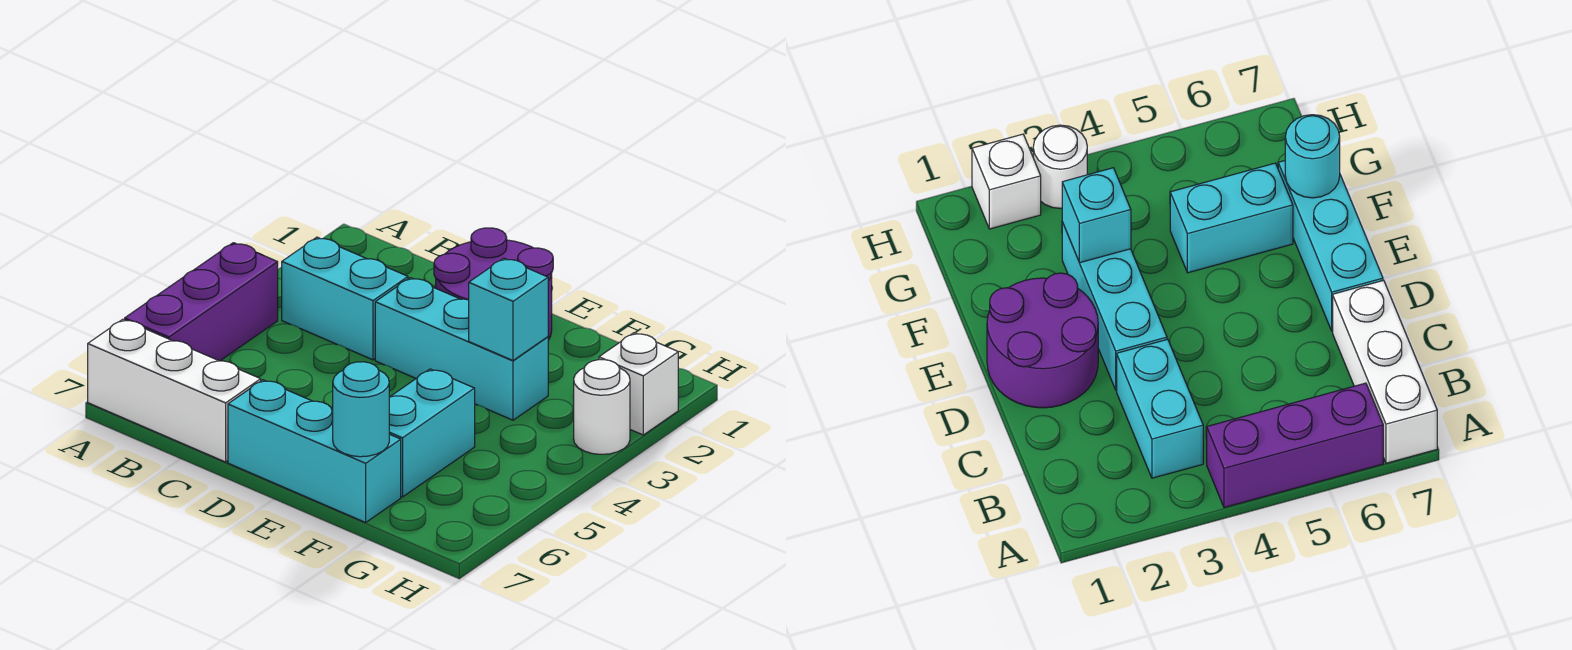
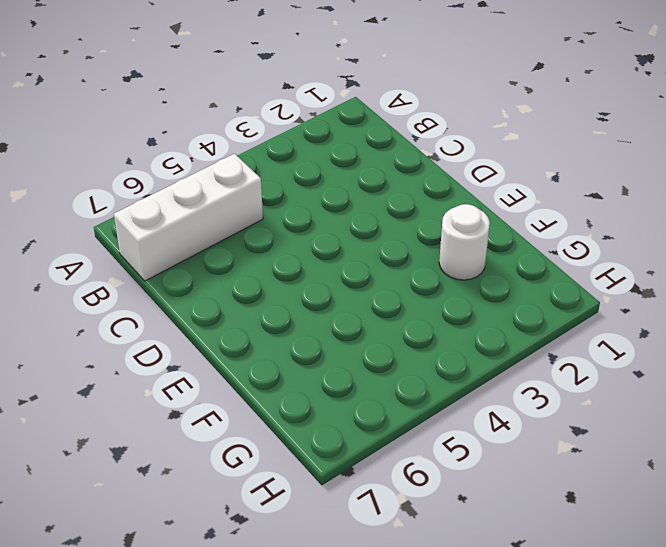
white 1x3 brick [114,154,263,281] -> white 1x3 brick turned to [88,319,261,462]
white 1x1 round brick [439,204,490,280] -> white 1x1 round brick moved to [574,360,630,454]
none -> purple 1x3 brick [125,243,278,361]
none -> cyan 1x2 brick [282,237,408,360]

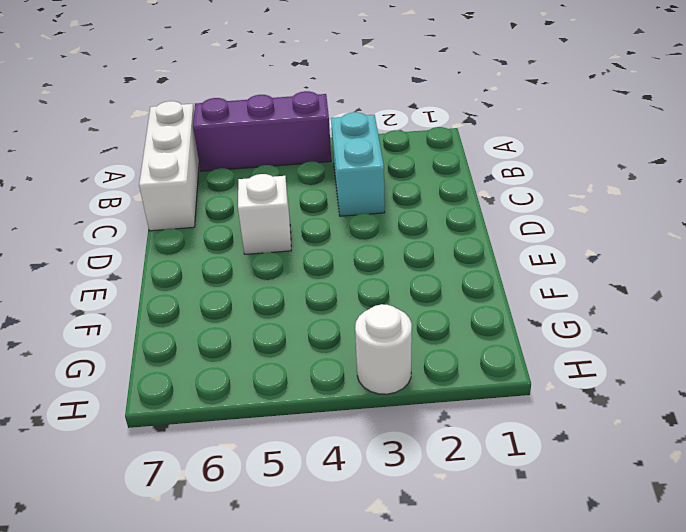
white 1x1 brick [238,174,291,254] -> white 1x1 brick moved to [599,333,678,435]
none -> purple 2x2 round brick [434,228,553,340]
none -> cyan 1x3 brick [375,278,548,420]

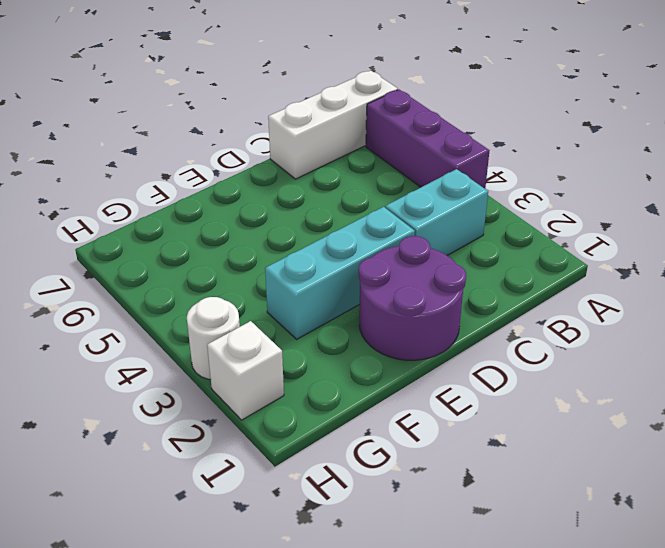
none -> cyan 1x3 brick [228,380,401,522]
none -> cyan 1x2 brick [389,369,475,497]

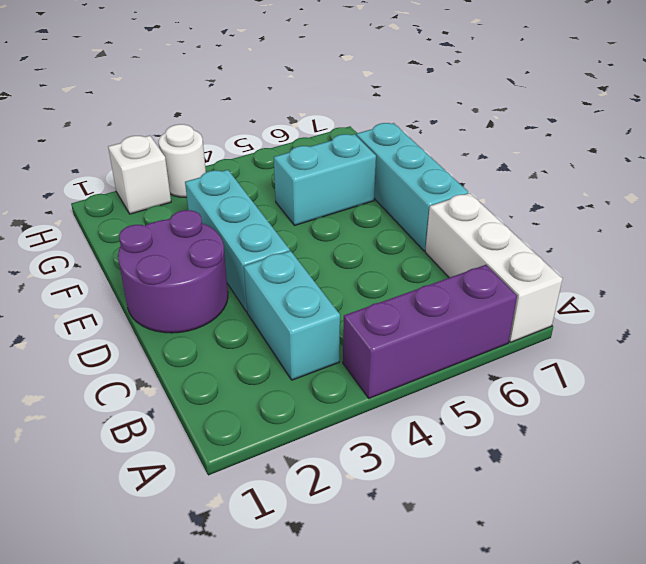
none -> cyan 1x1 brick [469,258,548,360]
none -> cyan 1x1 round brick [333,362,389,457]

